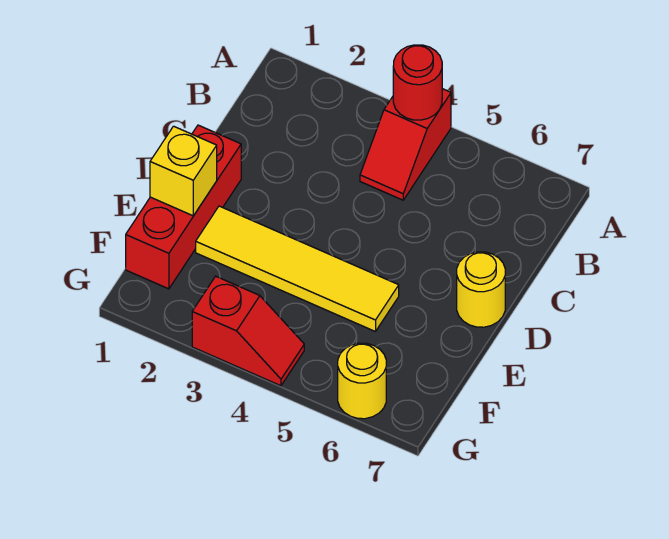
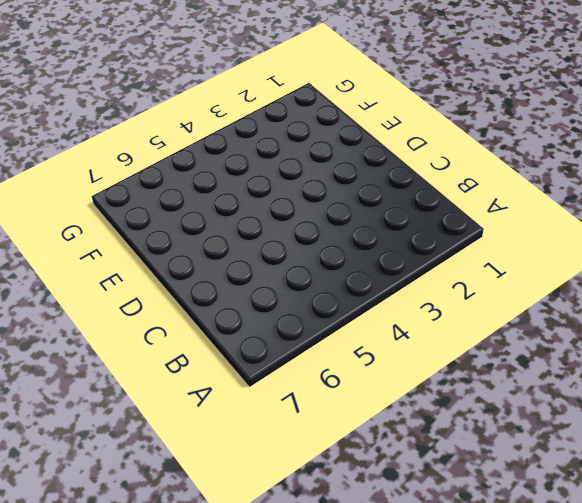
none -> red 1x2 slope [360,89,451,200]
none -> red 1x3 brick [126,125,241,289]

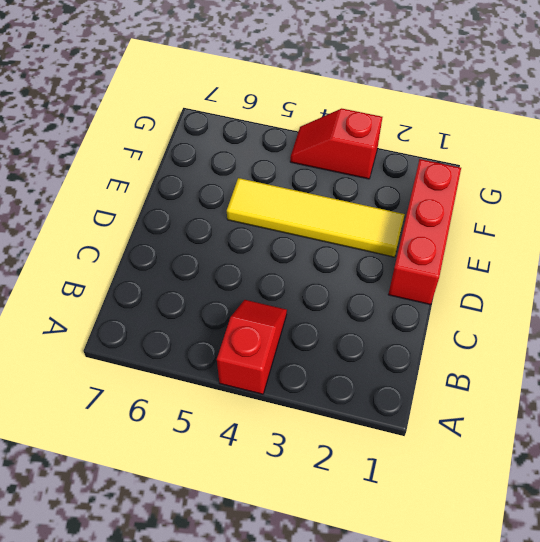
none -> yellow 1x1 round brick [457,252,505,327]
none -> yellow 1x1 round brick [338,343,386,419]

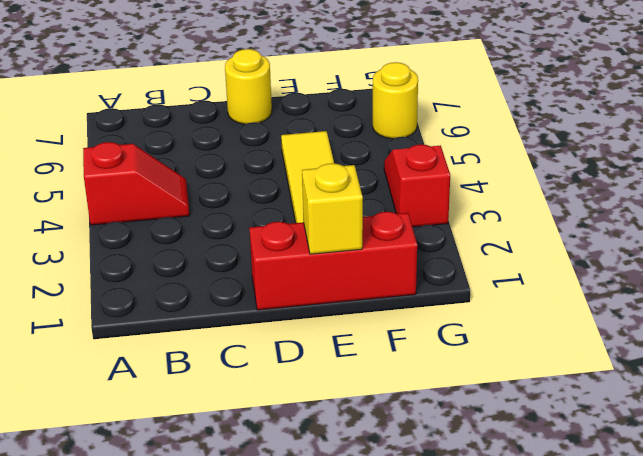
none -> red 1x1 round brick [393,45,442,120]

